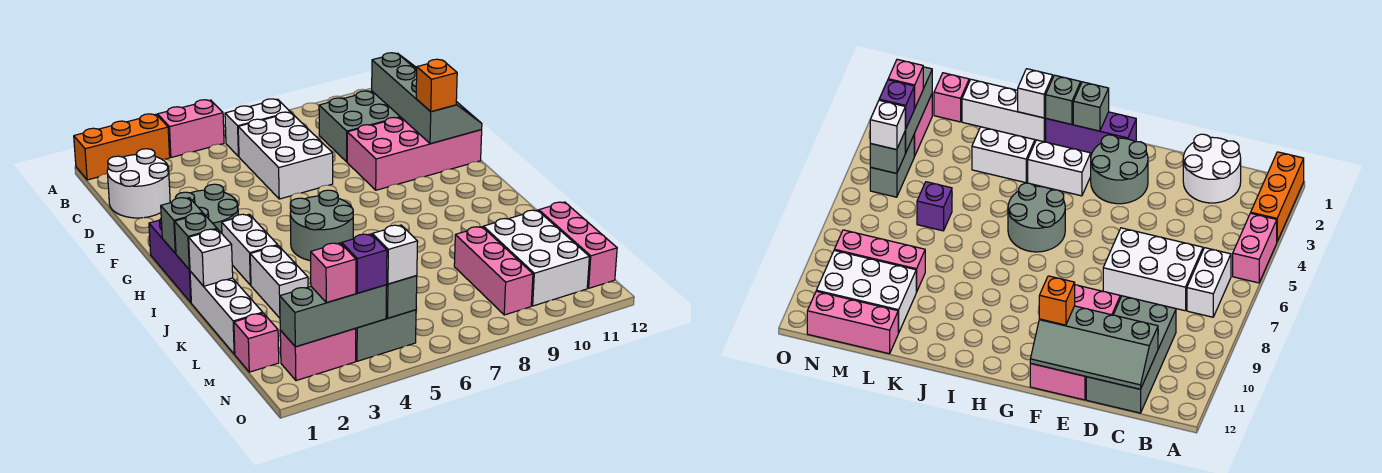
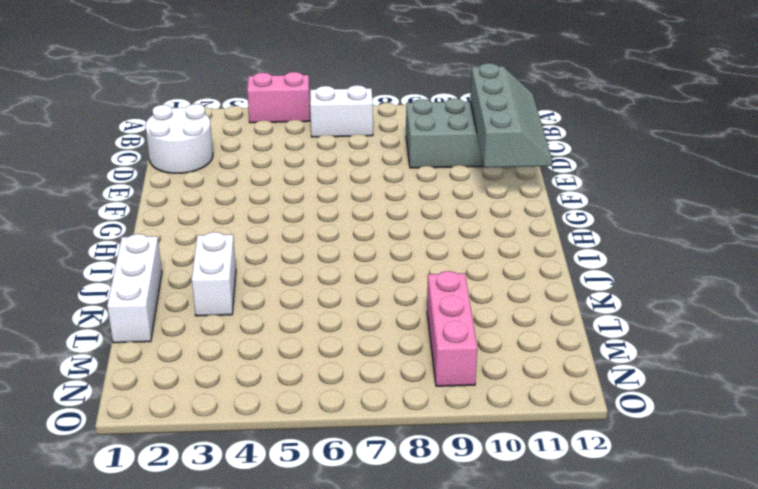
none -> orange 1x3 brick [74,114,170,180]
none -> white 2x3 brick [238,112,333,199]
none -> pink 2x4 brick [347,117,482,190]
none -> grey 2x2 round brick [175,184,238,233]

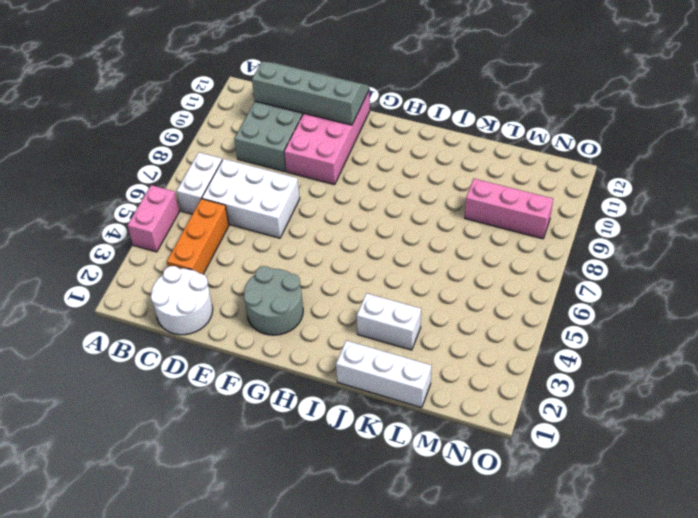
orange 1x3 brick [167,199,229,274] -> orange 1x3 brick moved to [74,114,170,180]
none -> purple 1x3 brick [149,219,191,302]
none -> white 1x2 brick [222,214,278,285]
none -> grey 2x2 round brick [290,190,353,261]
none -> purple 1x1 brick [917,182,952,231]

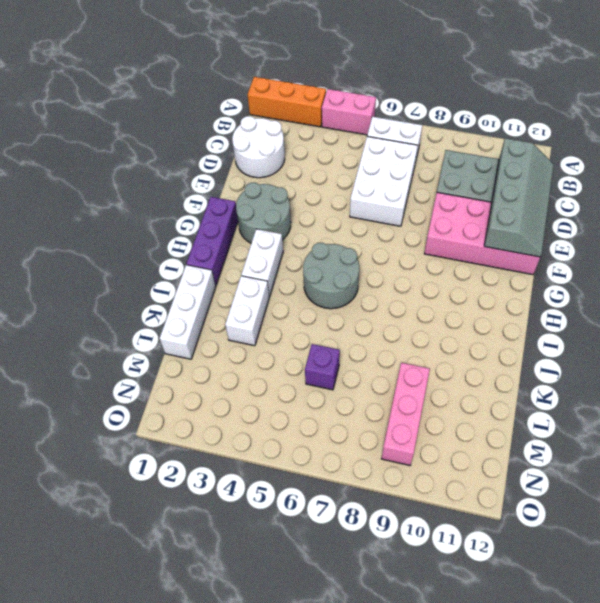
none -> white 2x3 brick [483,210,589,306]
none -> pink 1x3 brick [539,202,617,288]
none -> pink 1x1 brick [234,313,279,372]
none -> pink 1x2 brick [280,329,356,381]

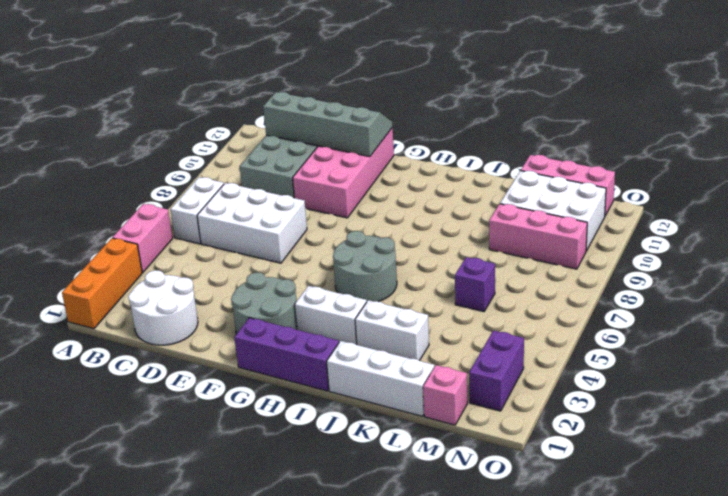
purple 1x2 brick [469,331,524,411] -> pink 1x2 brick [280,329,356,381]
none -> grey 1x2 brick [355,310,416,361]
none -> grey 1x1 brick [161,198,202,253]
none -> grey 1x1 brick [175,213,217,270]
none -> white 1x1 brick [189,229,233,286]

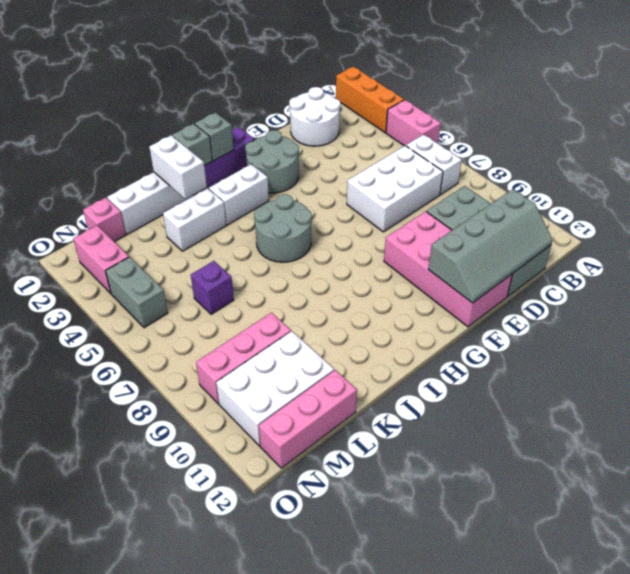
white 1x2 brick [149,135,207,199] -> white 1x1 brick [189,229,233,286]
none -> grey 1x3 brick [280,285,387,347]
none -> grey 1x1 brick [386,276,417,318]
none -> orange 1x1 brick [416,59,457,112]
none -> pink 1x1 brick [311,243,356,303]

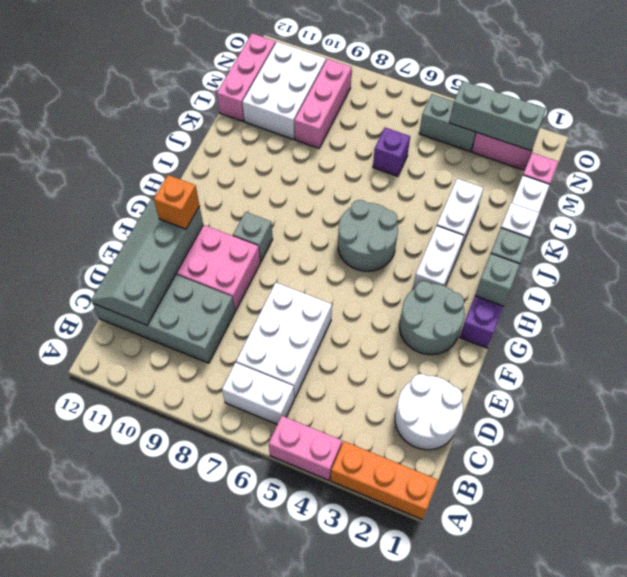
grey 1x1 brick [233,212,273,262] -> grey 1x1 brick moved to [386,276,417,318]
none -> pink 1x1 brick [311,243,356,303]
none -> purple 1x1 brick [342,234,387,293]
none -> white 1x1 brick [372,225,418,284]

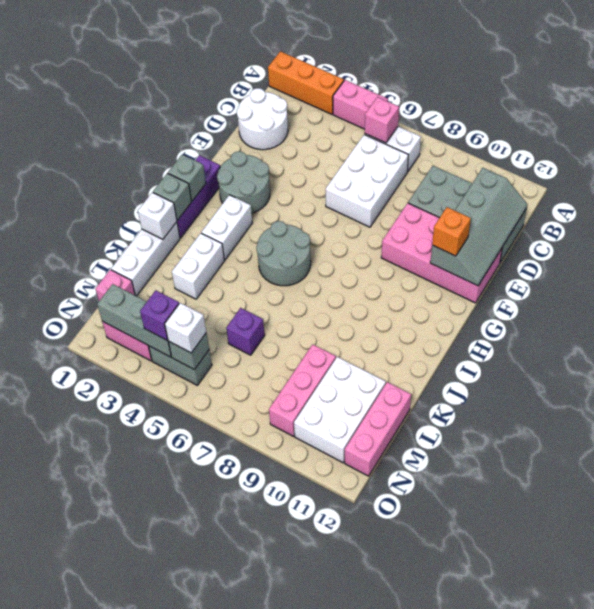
pink 1x1 brick [365,97,399,143] -> pink 1x1 brick moved to [311,243,356,303]

